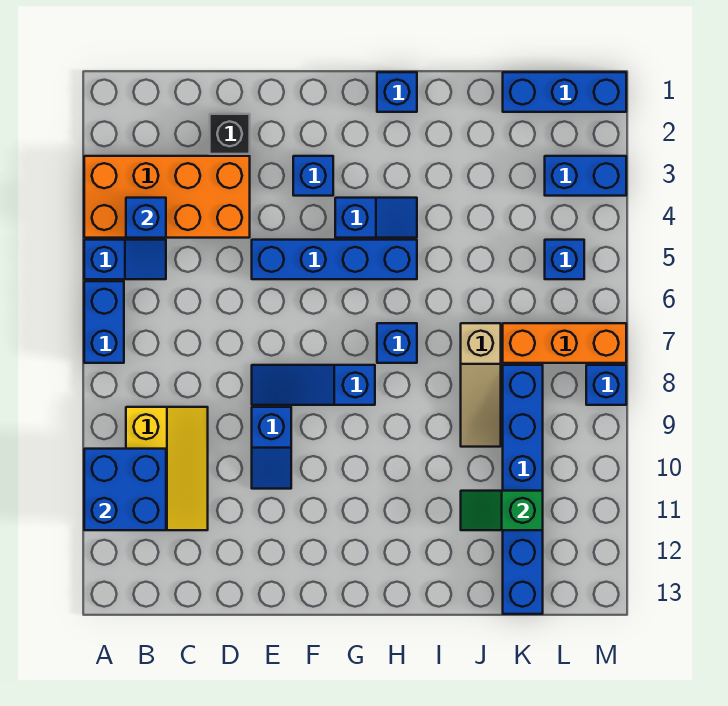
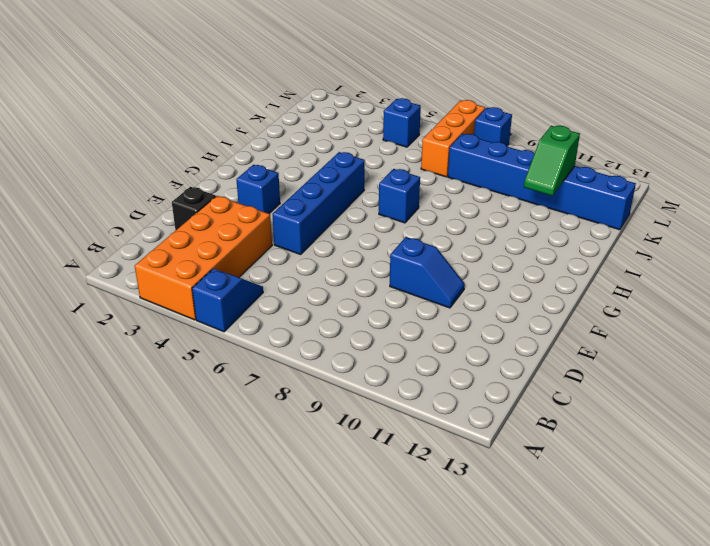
none -> blue 1x2 brick [84,281,124,363]
none -> yellow 2x3 slope [126,407,208,530]
none -> blue 1x3 slope [252,365,375,405]

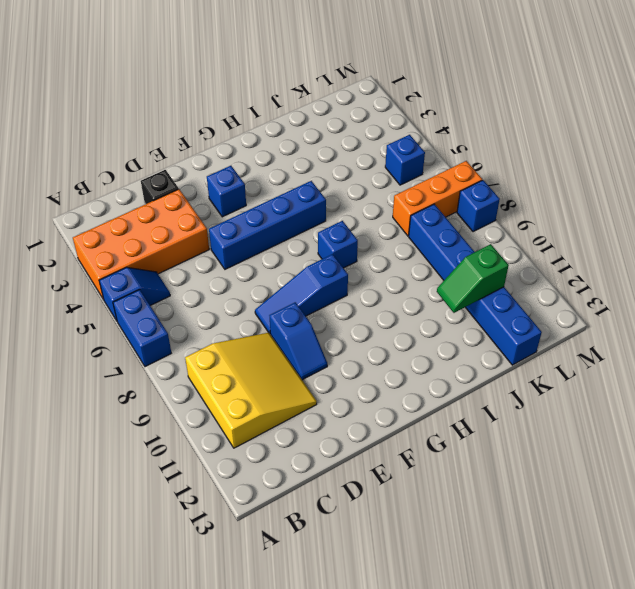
yellow 3x3 slope [185,333,317,448] -> yellow 2x3 slope [126,407,208,530]
none -> blue 1x2 slope [335,198,417,238]
none -> blue 1x1 brick [377,72,417,112]
none -> tan 1x3 slope [461,323,501,447]

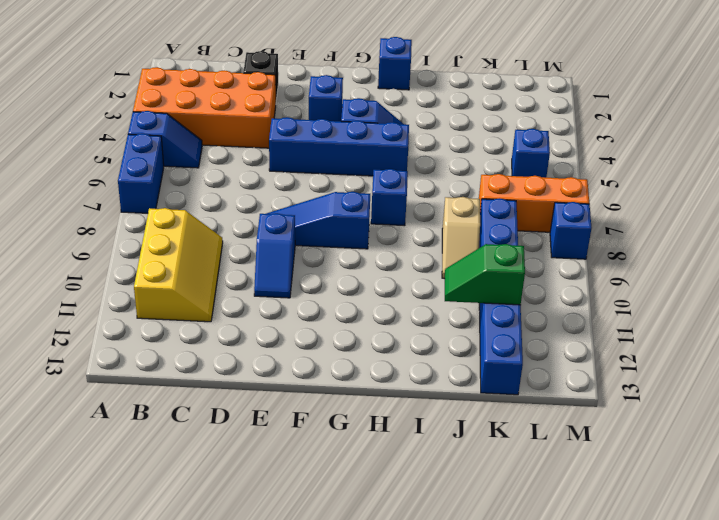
tan 1x2 slope [442,197,480,279] -> tan 1x3 slope [461,323,501,447]
none -> blue 1x3 brick [503,72,626,112]
none -> blue 1x2 brick [545,156,626,196]
none -> blue 2x2 brick [84,449,166,530]

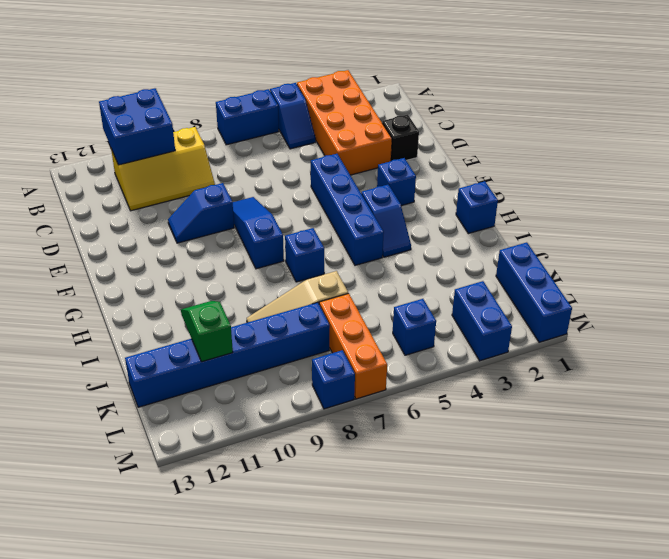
none -> blue 1x1 brick [126,198,166,238]

